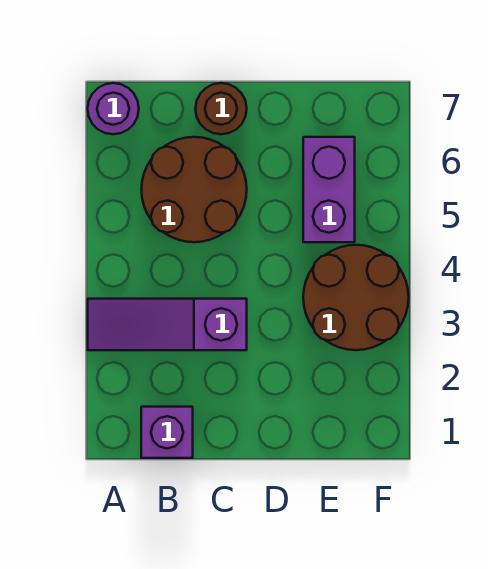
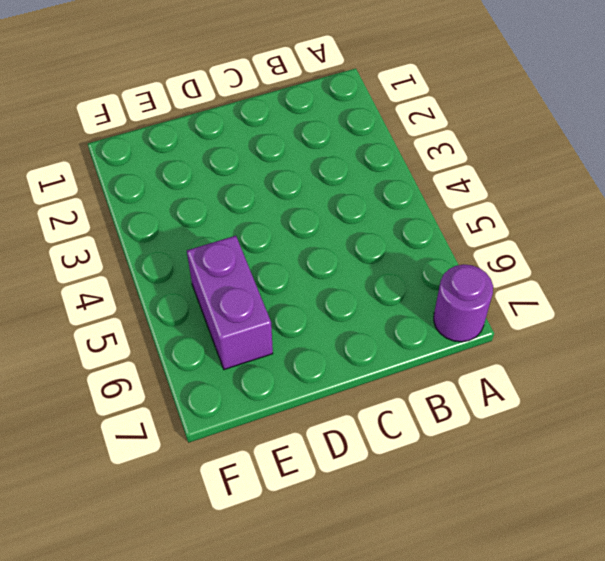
none -> purple 1x3 slope [88,299,247,350]
none -> purple 1x1 brick [141,407,193,458]

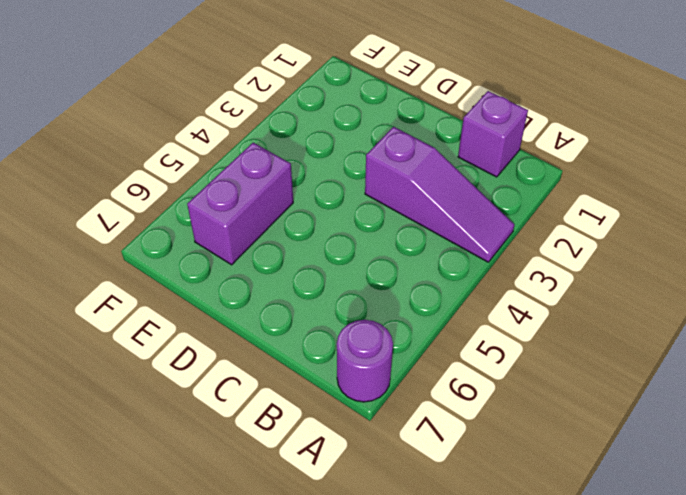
none -> brown 2x2 round brick [141,137,247,242]
none -> brown 1x1 round brick [195,83,247,134]

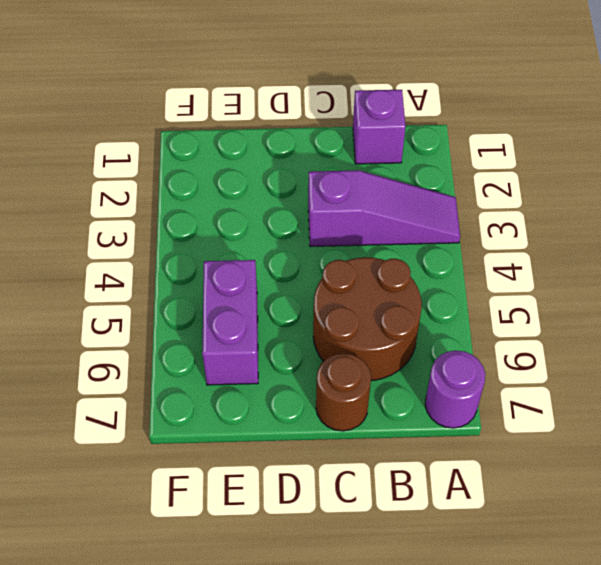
none -> brown 2x2 round brick [303,245,409,350]

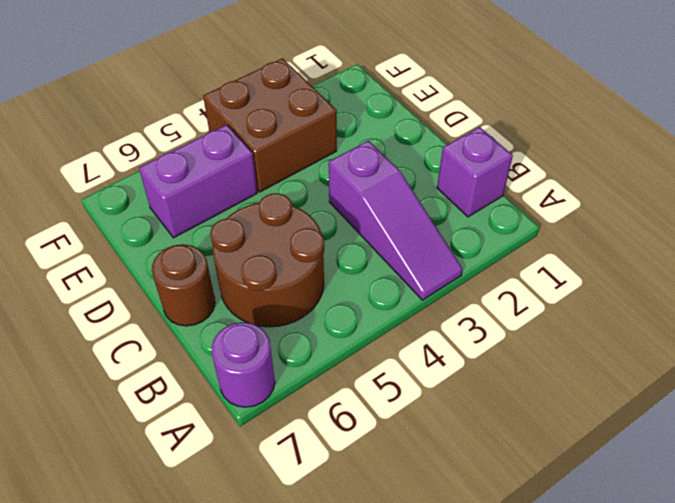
brown 2x2 brick [203,58,337,192] -> brown 2x2 round brick [303,245,409,350]

